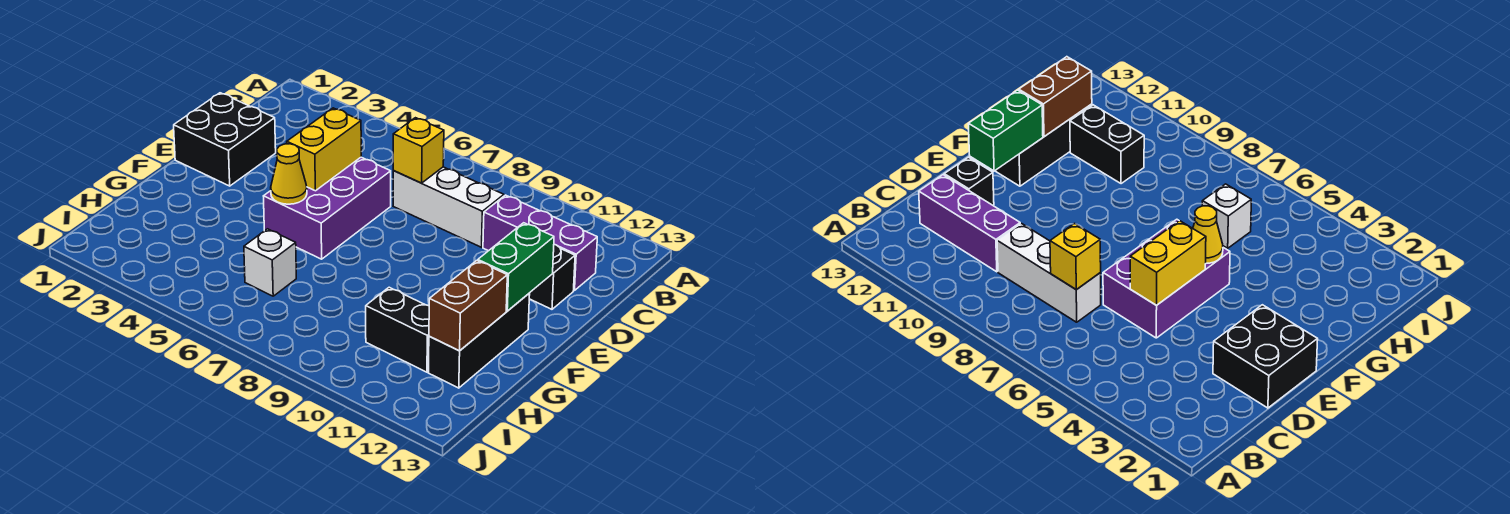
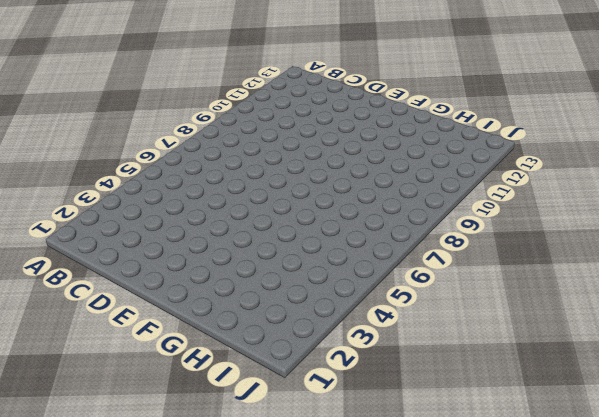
none -> white 1x3 brick [393,167,504,247]
none -> purple 1x3 brick [483,195,597,291]
none -> black 2x2 brick [174,93,276,186]

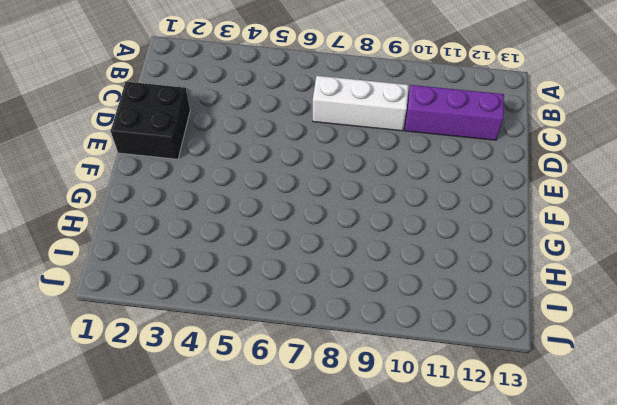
none -> purple 2x3 brick [264,157,391,259]
none -> black 1x1 brick [529,245,575,309]
none -> black 1x3 brick [428,293,530,388]

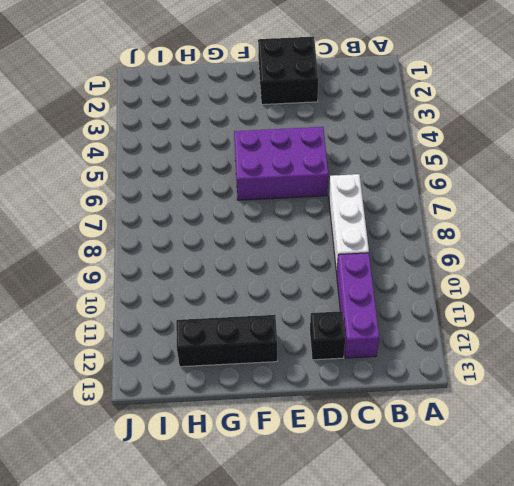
none -> white 1x1 brick [244,229,296,296]
none -> black 1x2 brick [366,287,429,372]
none -> yellow 1x1 brick [393,118,444,183]

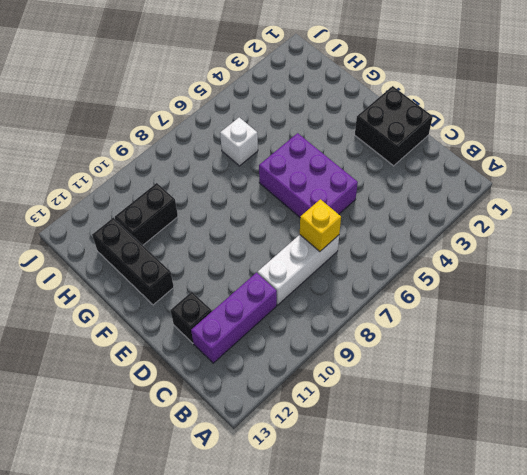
none -> yellow 1x2 brick [287,108,361,191]
none -> green 1x2 brick [478,223,554,311]
none -> yellow 1x1 cone [271,144,307,204]

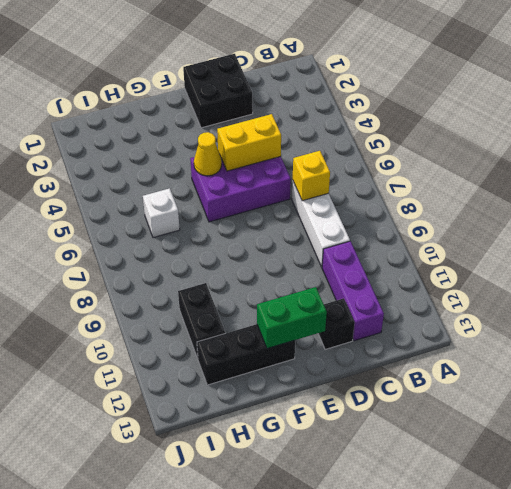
none -> brown 1x2 brick [429,261,507,351]

